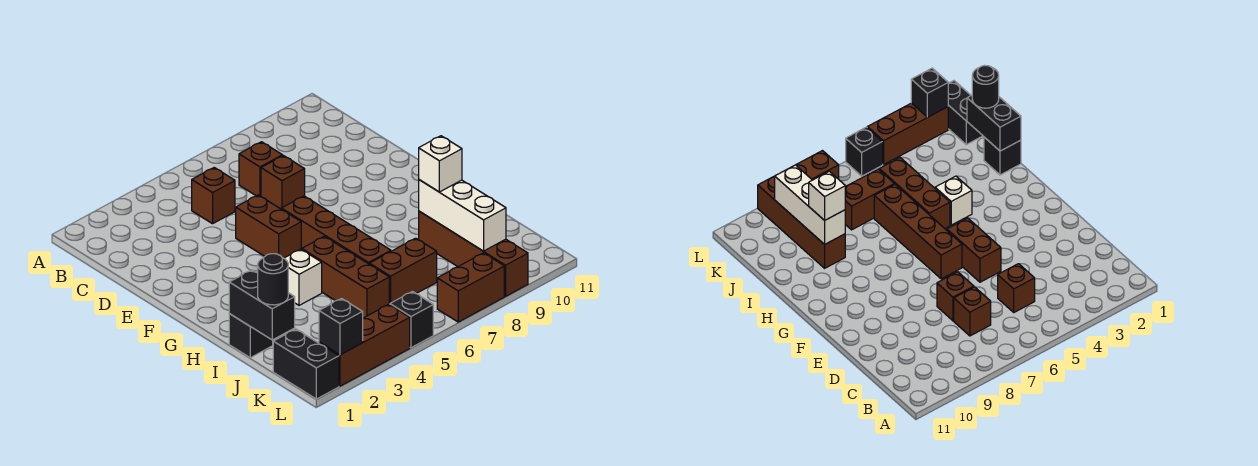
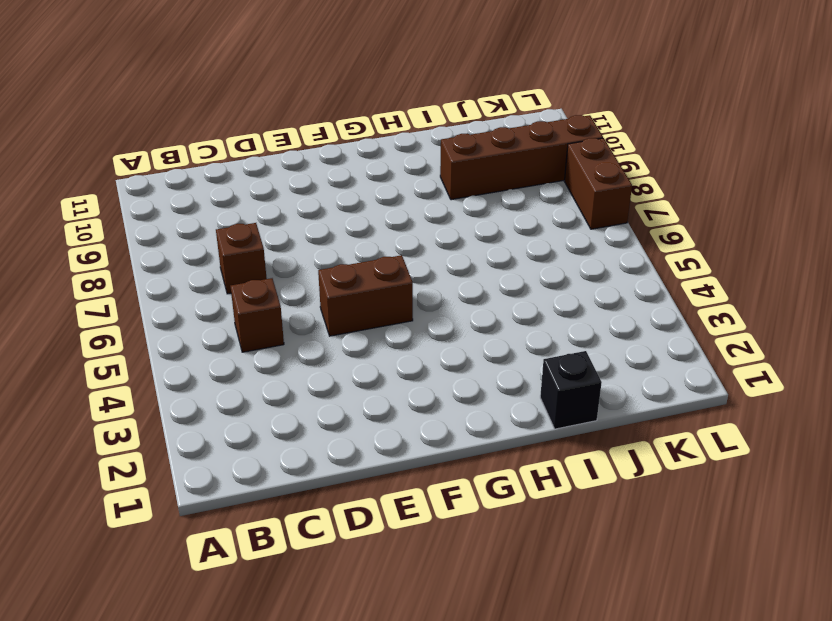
none -> brown 1x1 brick [261,156,305,209]
none -> brown 1x4 brick [281,196,391,264]
none -> white 1x1 brick [284,249,322,305]

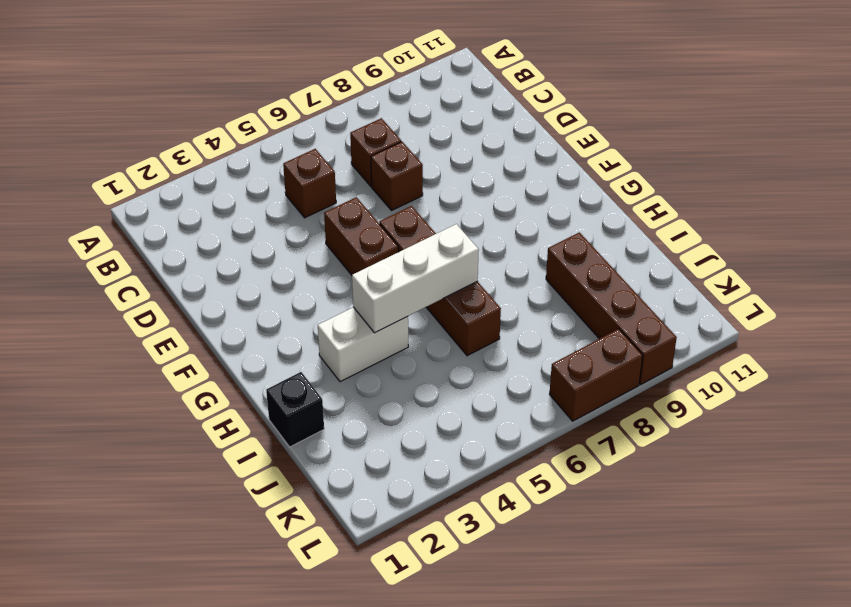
white 1x2 brick [318,307,408,382] -> white 1x1 brick [284,249,322,305]
white 1x3 brick [352,224,479,333] -> white 1x3 brick turned to [419,180,506,251]
none -> brown 1x3 brick [302,236,389,318]
none -> brown 1x2 brick [370,238,437,305]
none -> black 1x2 brick [273,329,339,399]

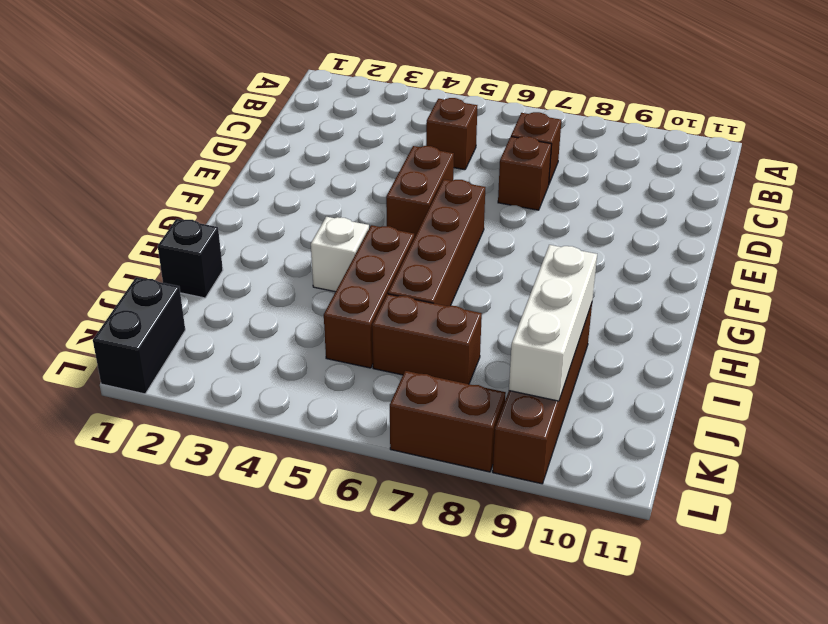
none -> brown 1x3 brick [319,304,410,386]
none -> black 1x1 brick [390,292,433,348]
none -> black 1x2 brick [229,270,295,340]

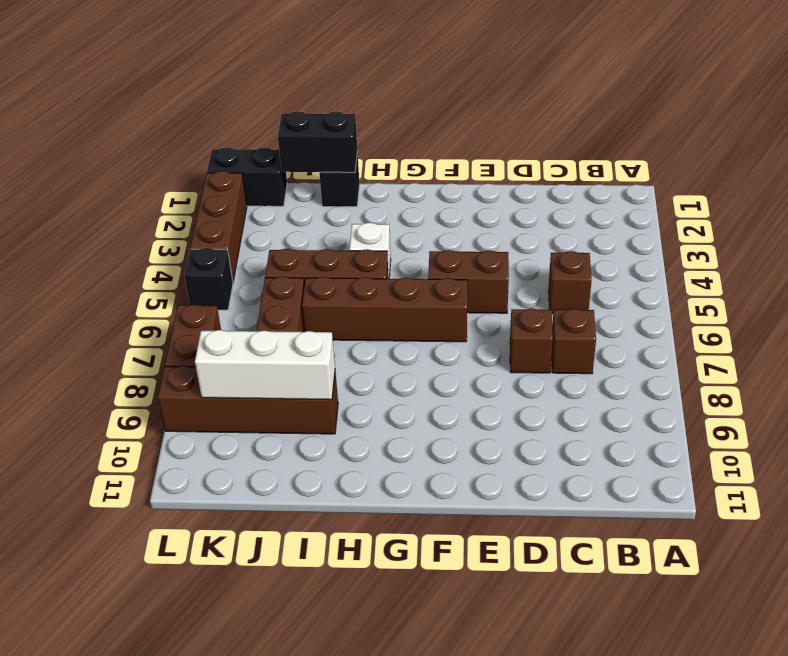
none -> black 1x1 brick [319,299,363,355]
none -> white 1x1 brick [419,136,462,192]
none -> black 1x1 round brick [258,254,288,305]

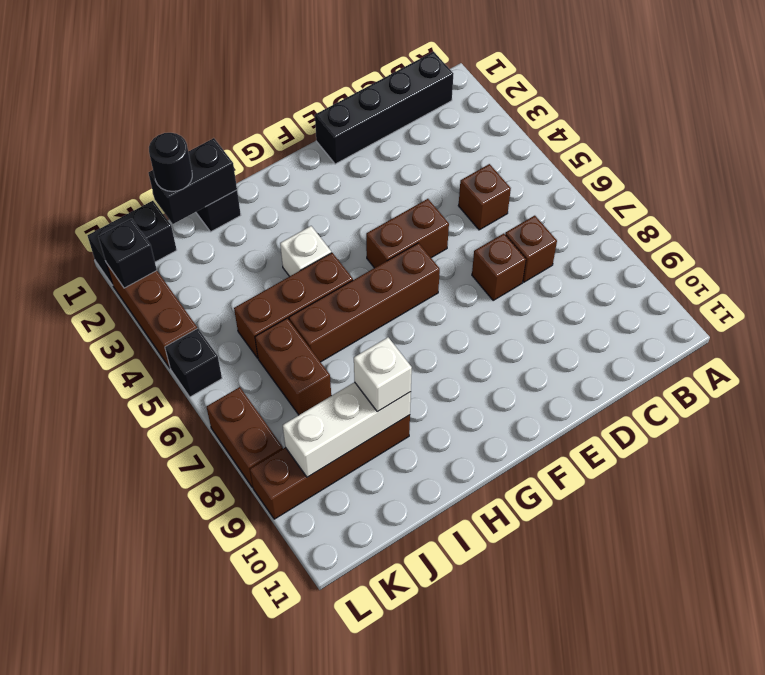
black 1x4 brick [315,52,453,164] -> none

